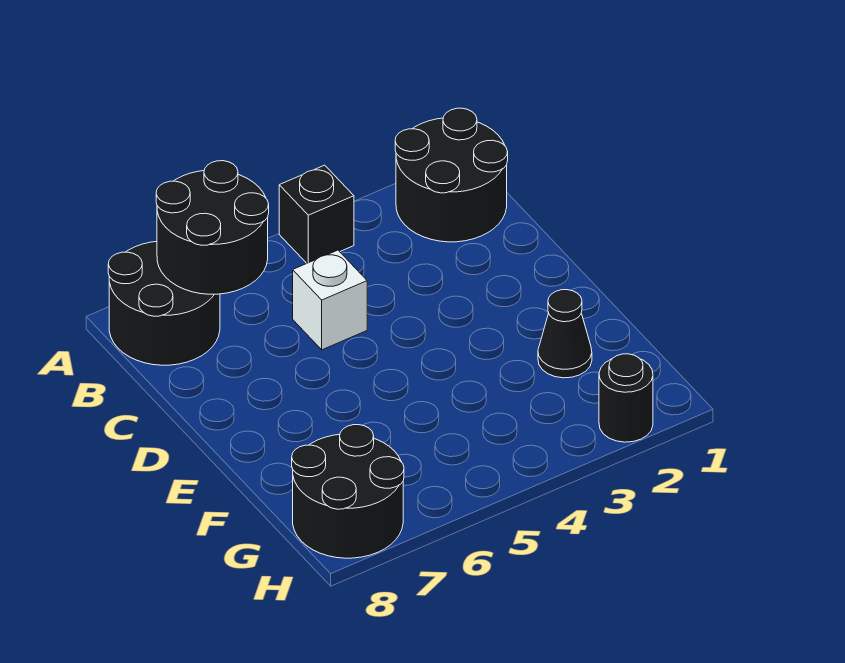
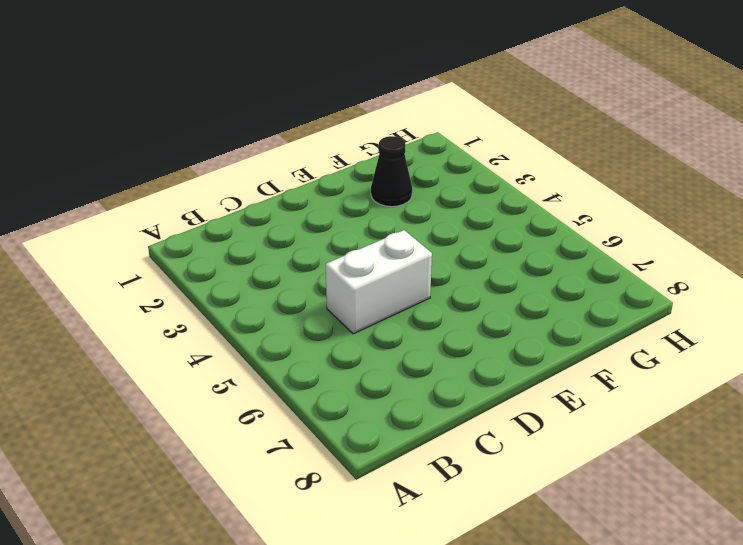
white 1x2 brick [326,230,432,334] -> white 1x1 brick [293,250,367,350]
none -> black 2x2 round brick [395,108,508,242]
none -> black 1x1 brick [279,165,354,263]

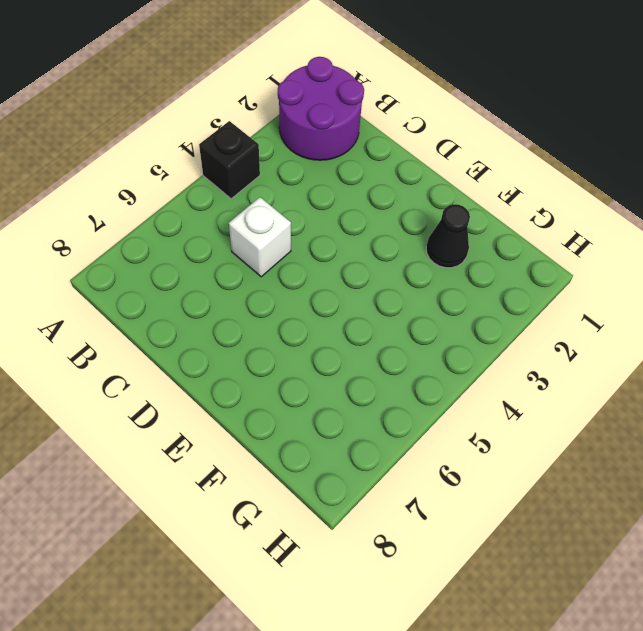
purple 2x2 round brick [278,57,364,160] -> black 2x2 round brick [395,108,508,242]
none -> black 2x2 round brick [108,242,220,365]
none -> black 2x2 round brick [292,425,404,558]

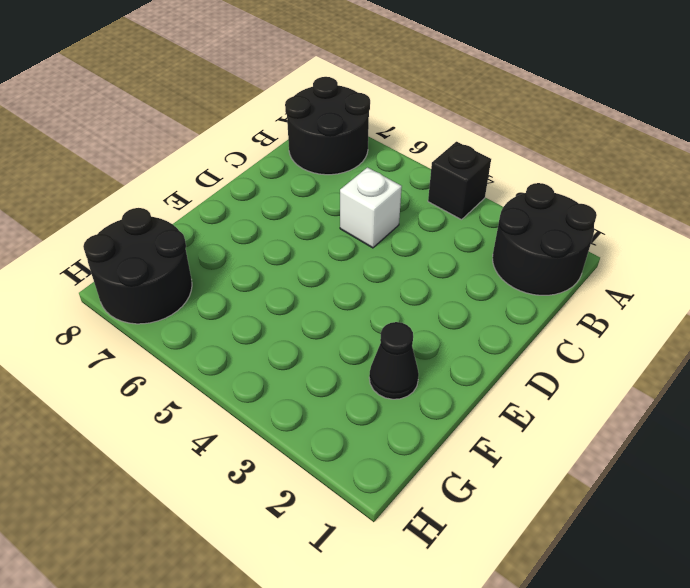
none -> black 1x1 round brick [599,354,653,442]
none -> black 2x2 round brick [156,161,269,294]

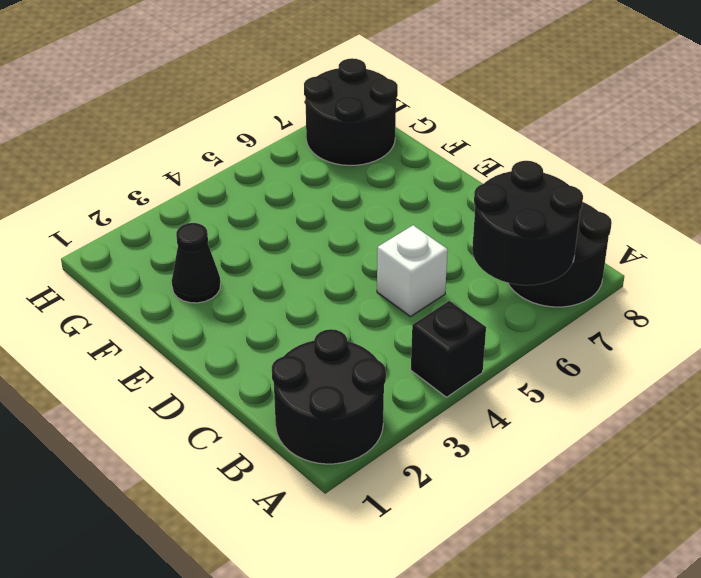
none -> black 1x1 round brick [599,354,653,442]

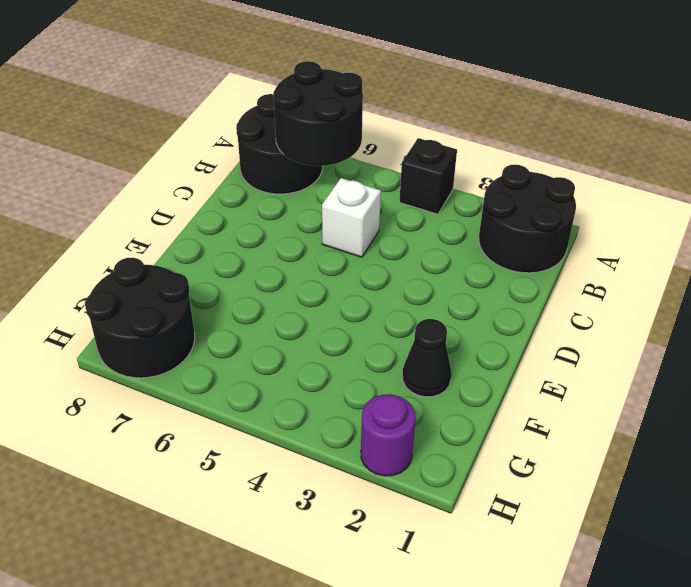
purple 1x1 round brick [361,394,416,476] -> black 1x1 round brick [599,354,653,442]

